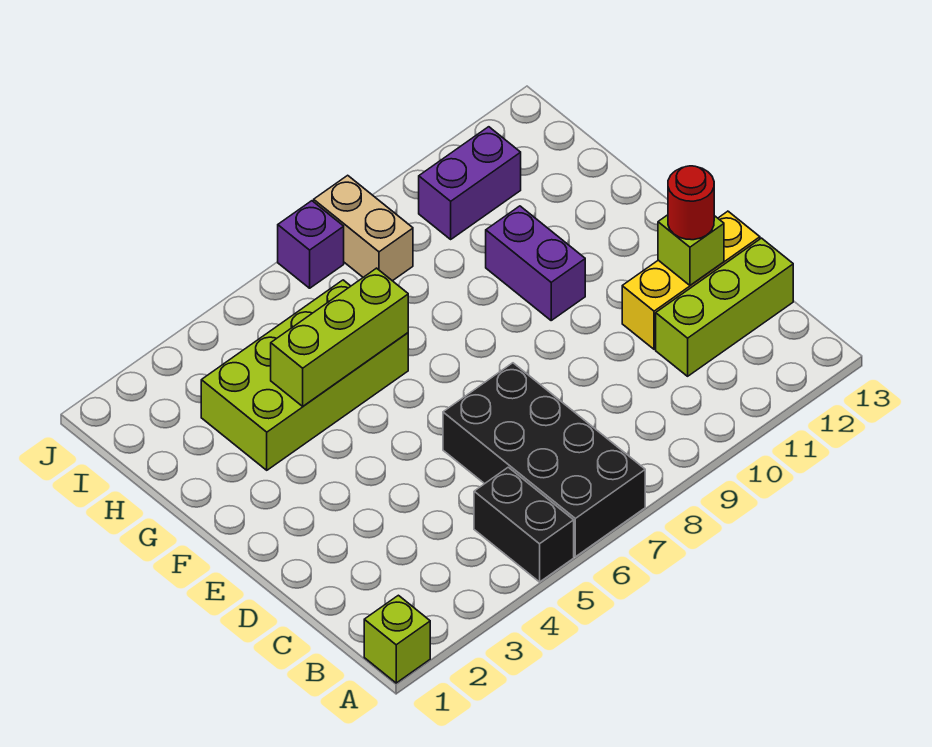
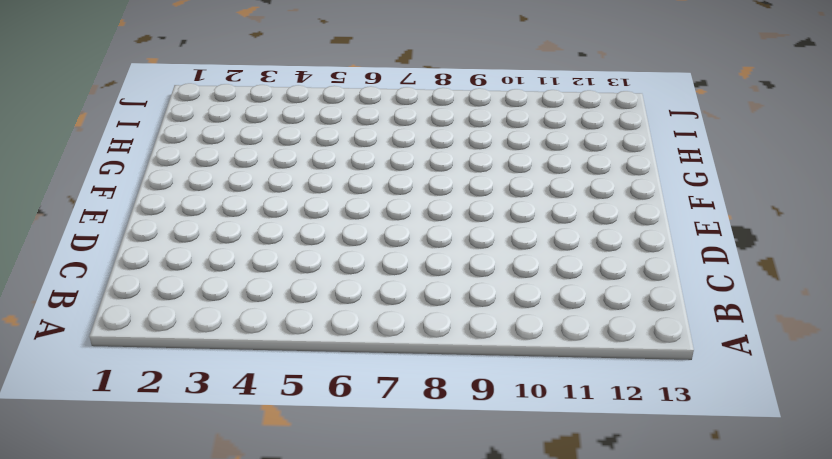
none -> lime 1x1 brick [364,595,430,683]
none -> black 1x2 brick [474,467,574,582]
none -> black 2x4 brick [443,363,645,557]

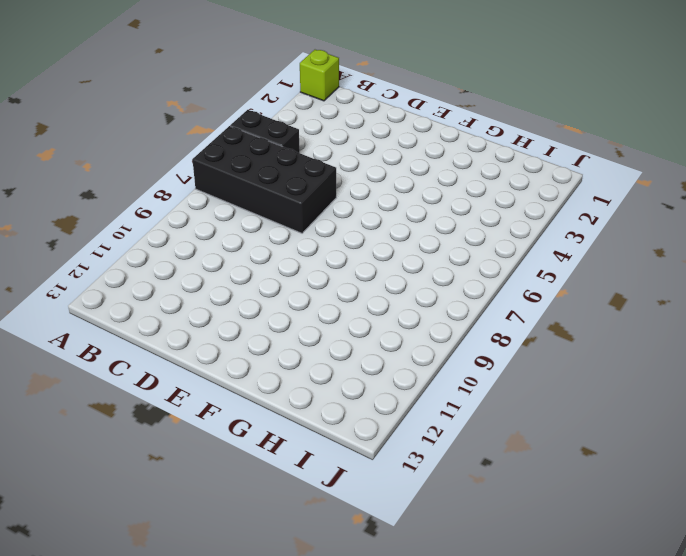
none -> lime 1x3 brick [656,238,793,376]
none -> yellow 1x3 brick [622,211,760,349]
none -> purple 1x2 brick [486,206,585,320]

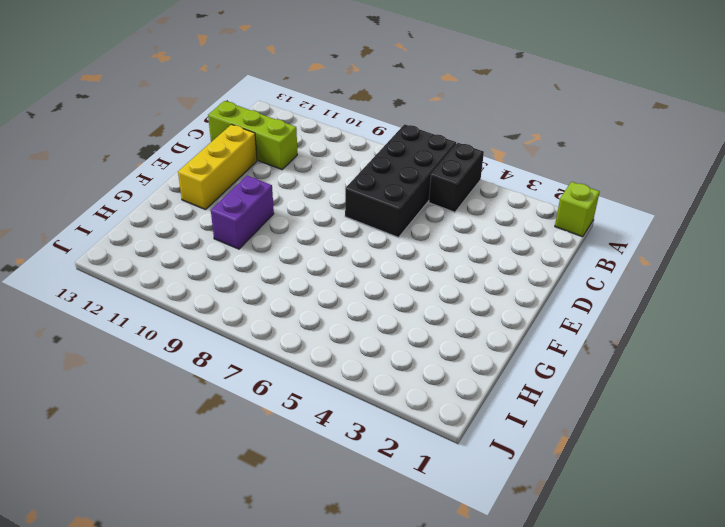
yellow 1x3 brick [178,124,257,210] -> yellow 1x3 brick turned to [622,211,760,349]
none -> lime 2x4 brick [201,280,408,470]
none -> tan 1x2 brick [314,175,413,281]
none -> purple 1x2 brick [419,127,521,239]

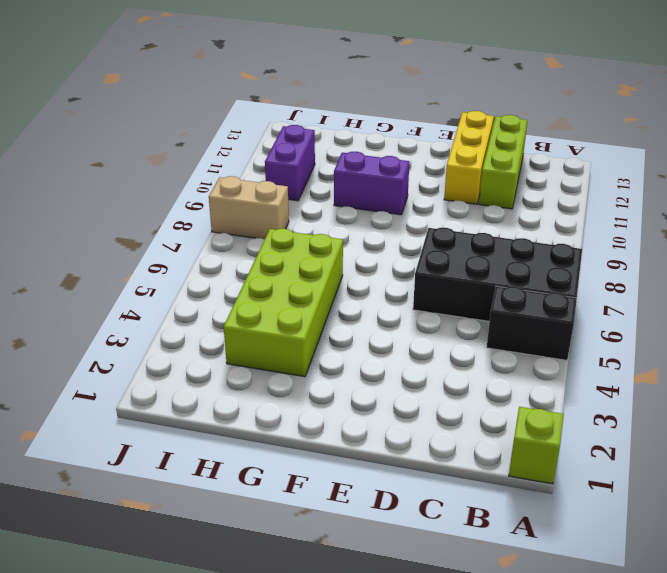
none -> purple 1x1 brick [278,201,344,288]
none -> lime 1x1 brick [658,215,724,285]
none -> lime 1x3 brick [271,268,408,406]

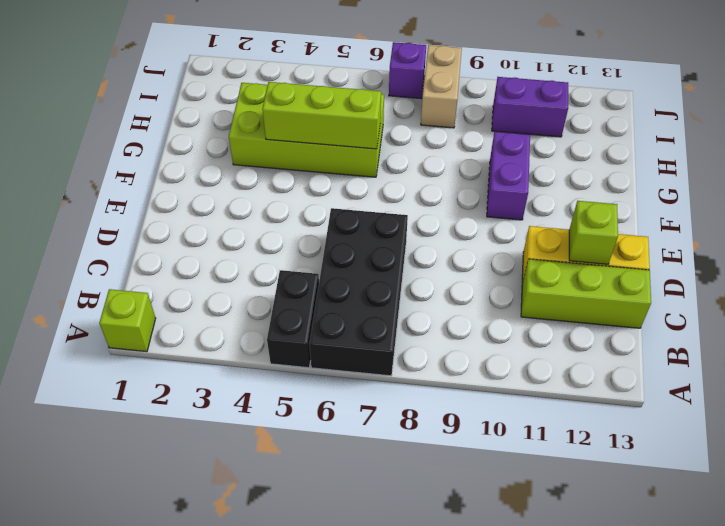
none -> red 1x1 round brick [668,166,714,240]

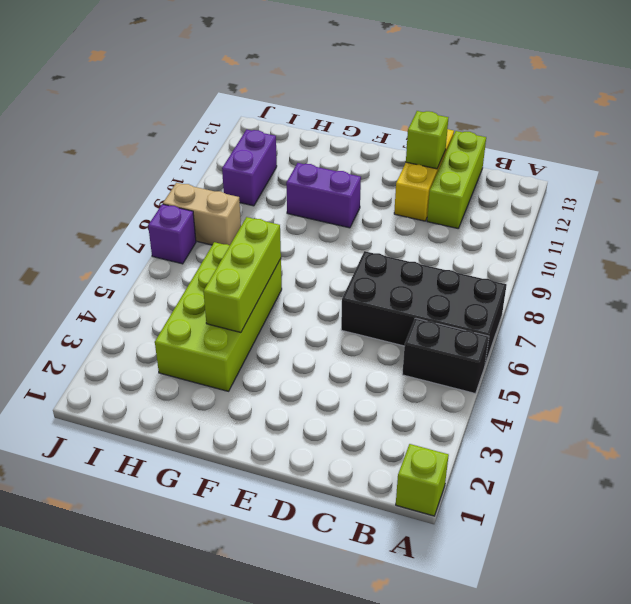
none -> red 1x1 round brick [668,166,714,240]

